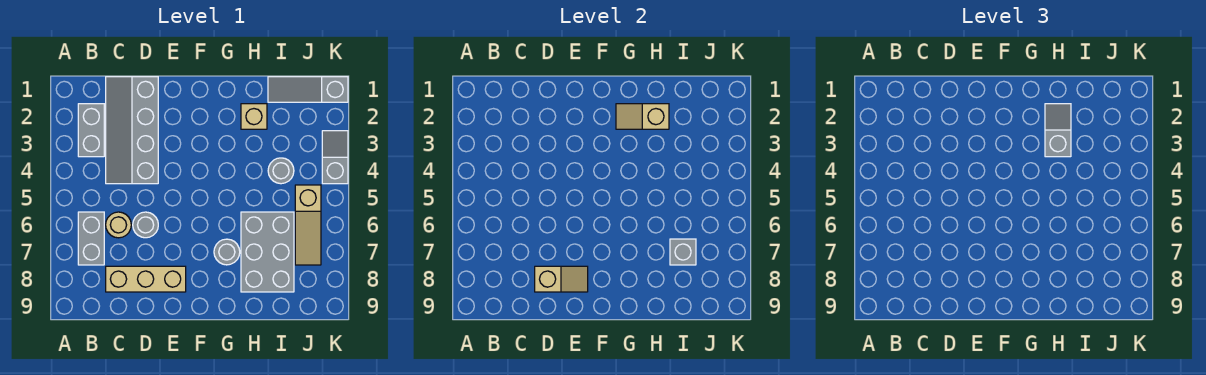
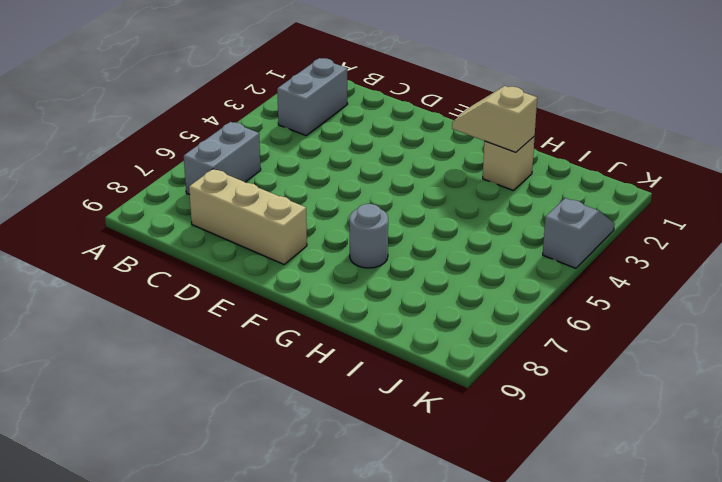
none -> grey 2x4 slope [106,77,158,184]
none -> tan 1x1 round brick [106,212,131,238]
none -> grey 1x1 round brick [133,212,158,238]

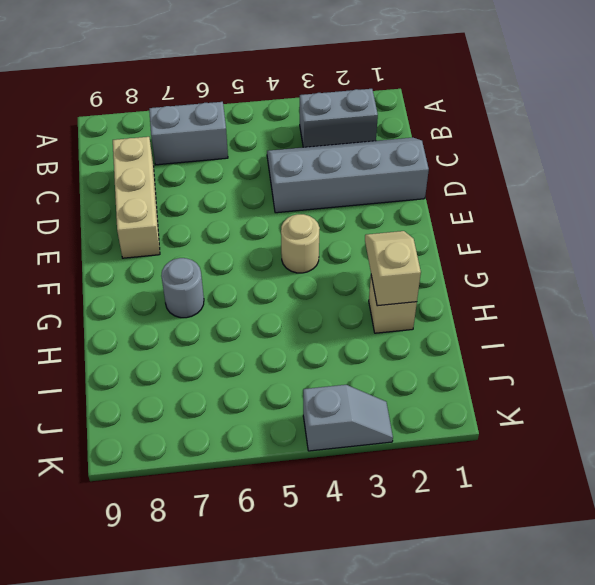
tan 1x1 round brick [281,214,320,273] -> tan 1x1 round brick moved to [106,212,131,238]
none -> grey 1x1 round brick [133,212,158,238]
none -> grey 2x3 brick [241,212,294,292]
none -> grey 1x3 slope [268,77,348,102]

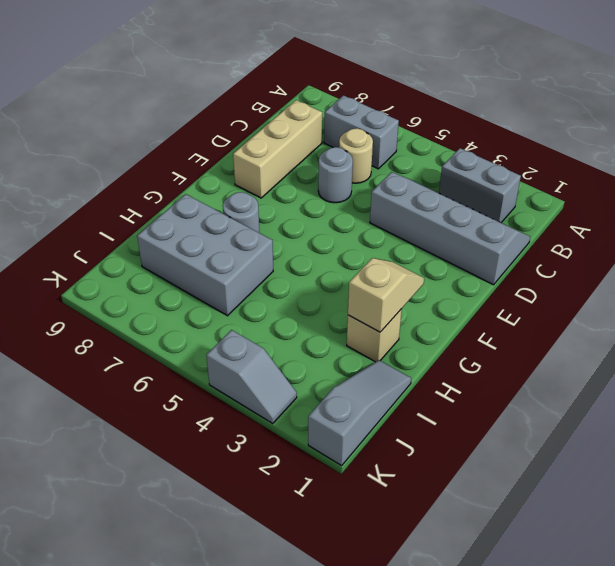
none -> grey 1x1 round brick [268,158,294,184]
none -> tan 1x3 slope [295,185,321,265]
none -> tan 1x2 slope [535,266,588,292]

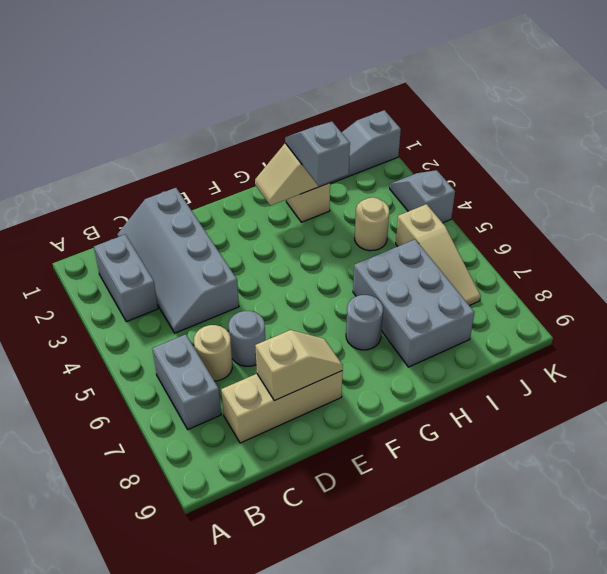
tan 1x1 round brick [355,197,389,251] -> grey 1x1 round brick [268,158,294,184]
none -> grey 1x1 brick [670,239,696,265]

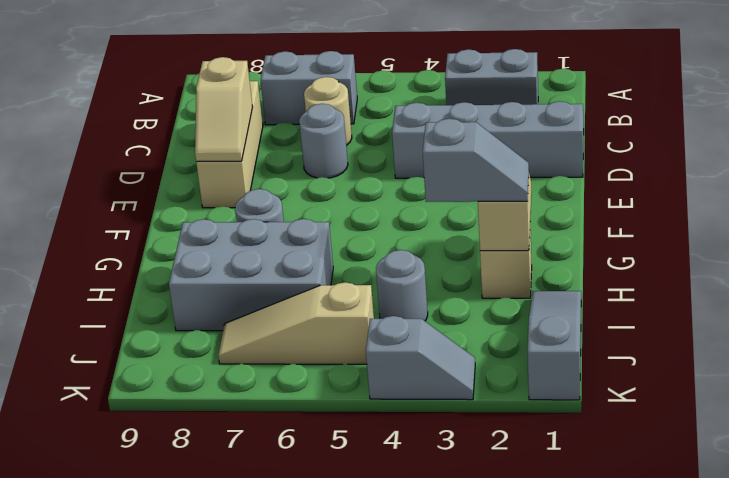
none -> grey 1x1 brick [670,239,696,265]

